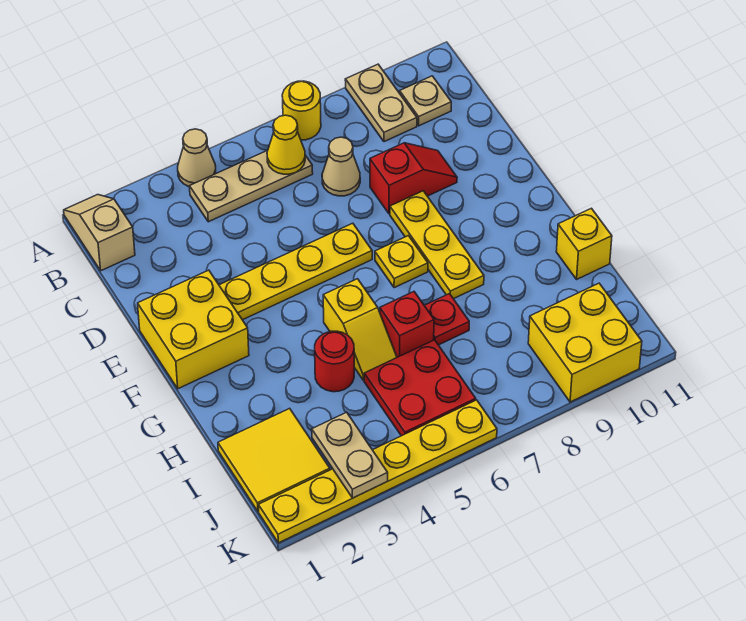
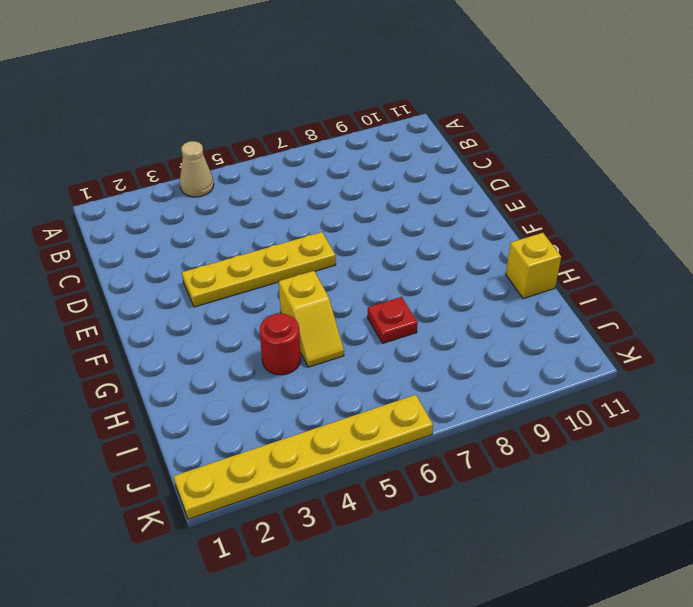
none -> tan 1x2 slope [64,195,135,271]
none -> yellow 1x1 round brick [282,81,321,140]
none -> tan 1x2 plate [345,64,417,142]

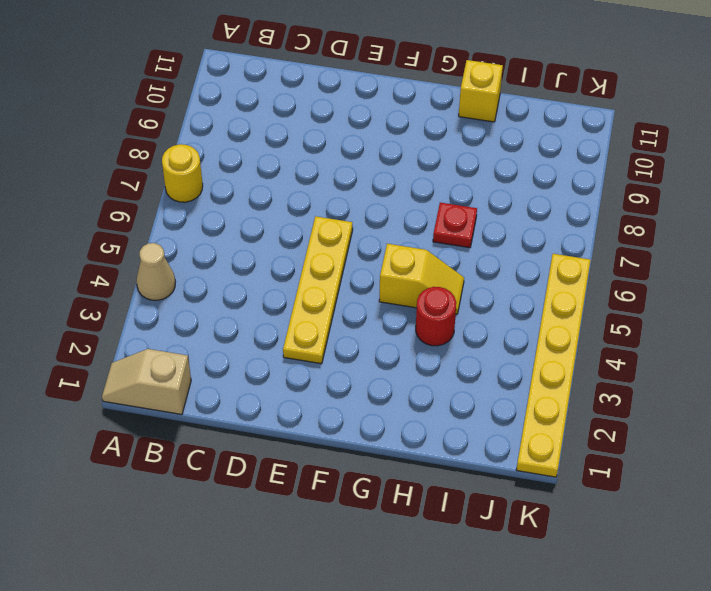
none -> tan 1x2 plate [345,64,417,142]
none -> tan 1x3 plate [190,150,313,222]
none -> tan 1x1 plate [400,76,451,126]

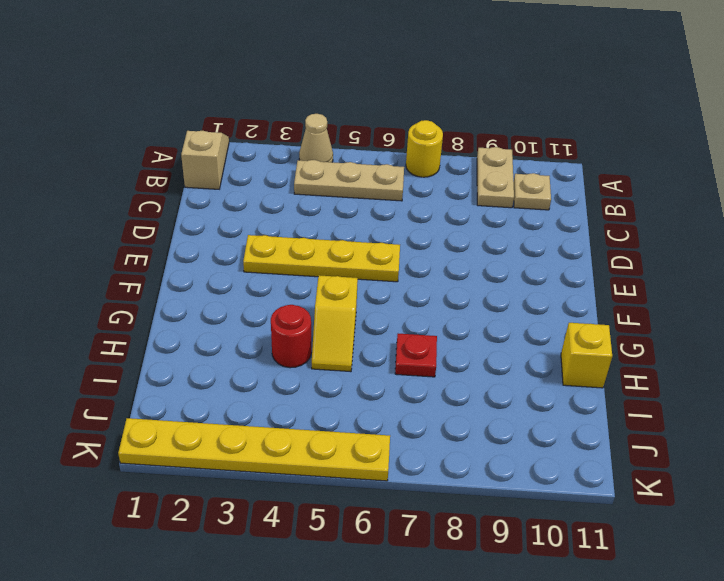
none -> tan 1x1 cone [322,137,360,196]
none -> red 1x2 slope [370,143,457,214]
none -> yellow 2x2 brick [138,270,249,389]

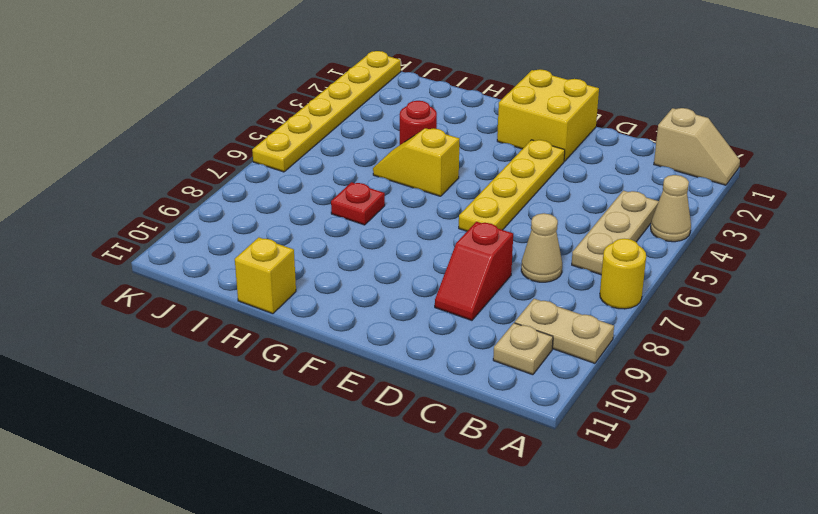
none -> yellow 1x3 plate [390,191,484,299]
none -> yellow 1x1 plate [375,236,428,288]
none -> red 1x1 brick [380,292,434,357]

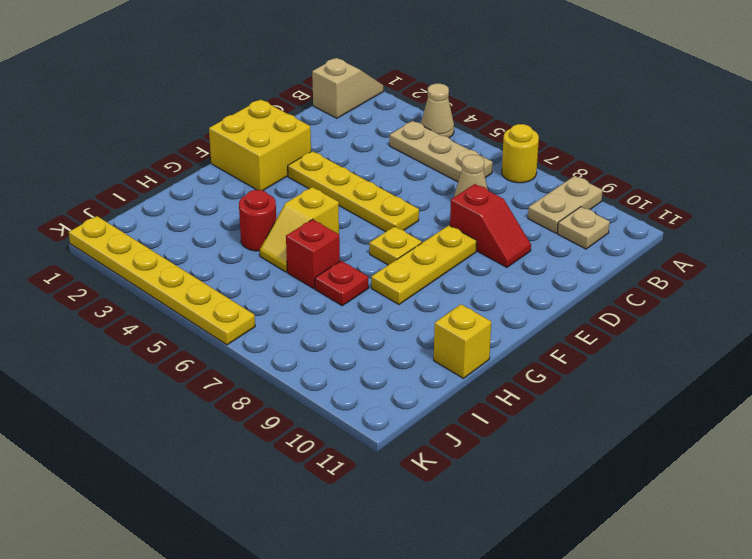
none -> yellow 2x2 tile [218,408,330,511]
none -> red 2x2 plate [364,340,476,436]
none -> yellow 2x2 brick [528,283,642,402]

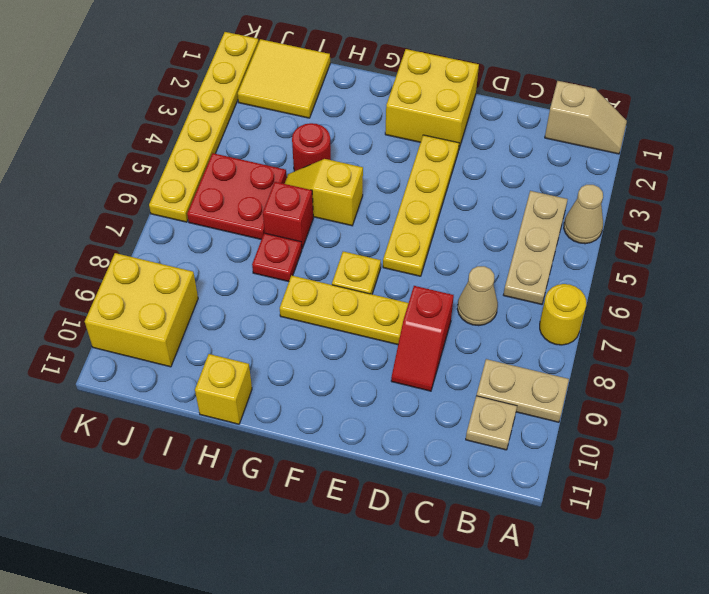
none -> yellow 1x1 cone [267,115,305,174]
none -> tan 1x2 plate [312,412,388,498]

